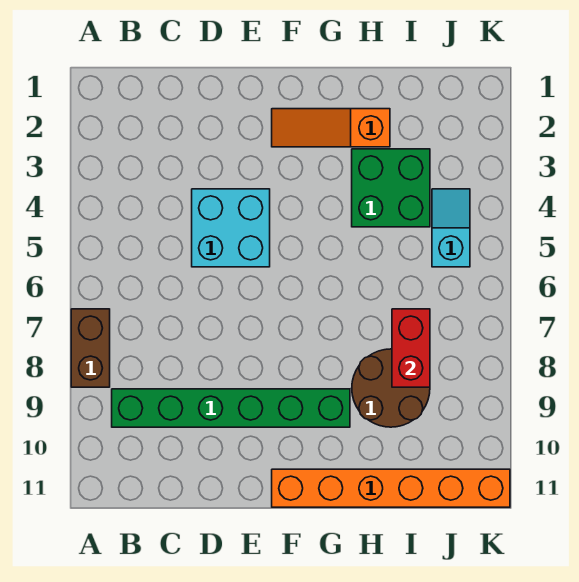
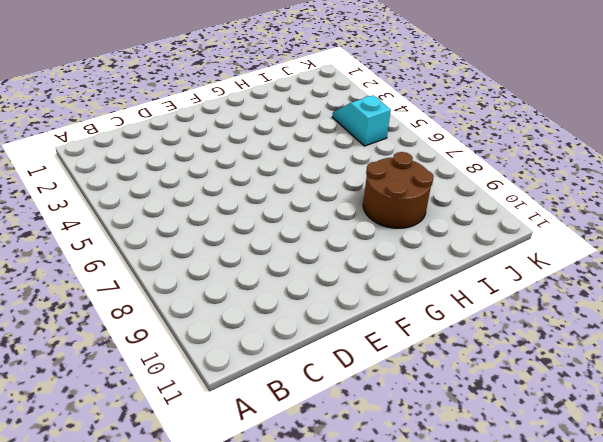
none -> brown 1x2 brick [71,309,110,387]
none -> green 1x6 brick [112,389,350,427]

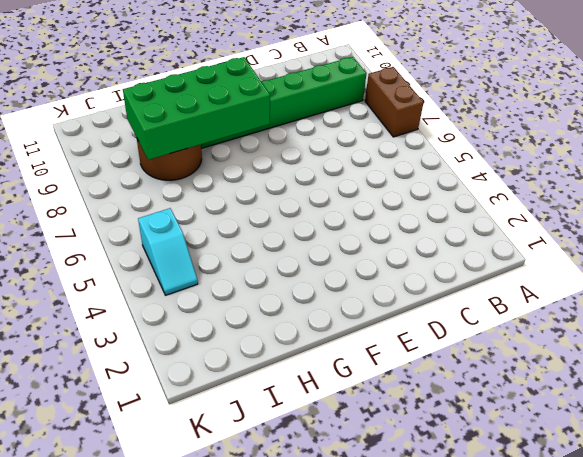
green 2x4 brick [123,57,270,160] -> red 1x2 brick [392,309,430,387]
none -> cyan 2x2 brick [192,189,270,267]
none -> orange 1x3 slope [272,109,390,147]

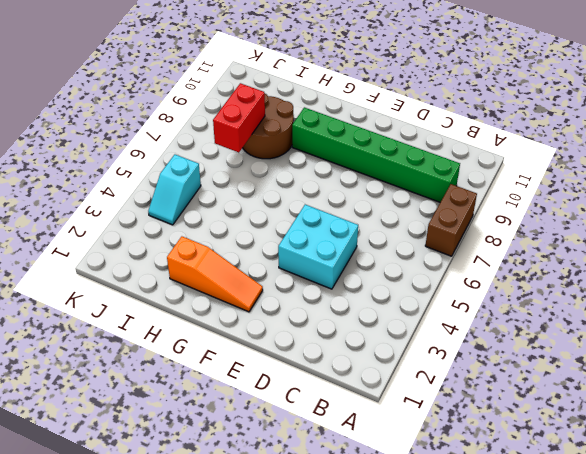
none -> orange 1x6 brick [272,469,510,507]
none -> green 2x2 brick [352,149,430,227]

